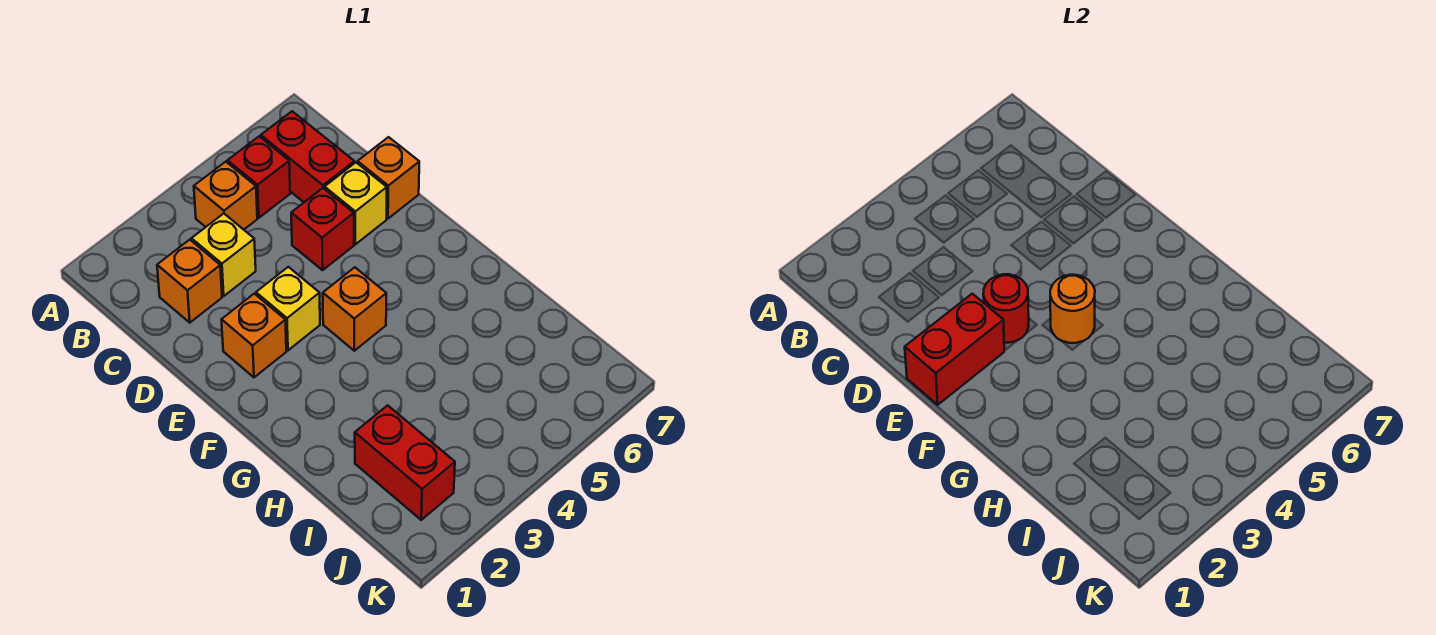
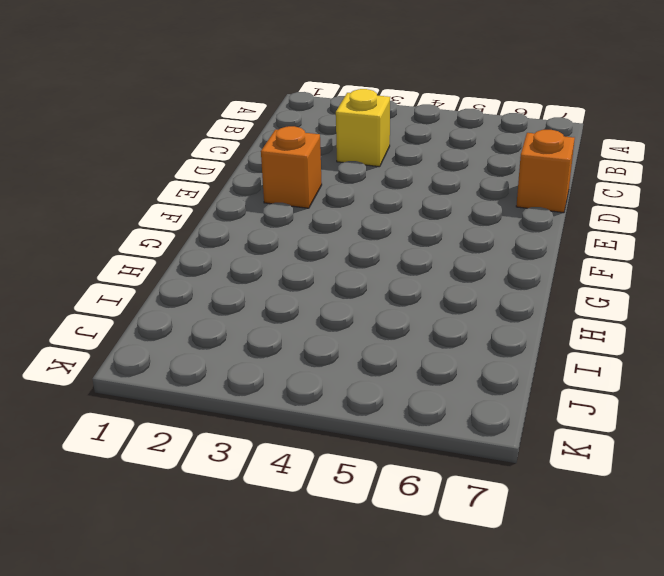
none -> orange 1x1 brick [194,162,257,230]
none -> red 1x1 brick [228,136,290,218]
none -> red 1x2 brick [261,111,354,202]

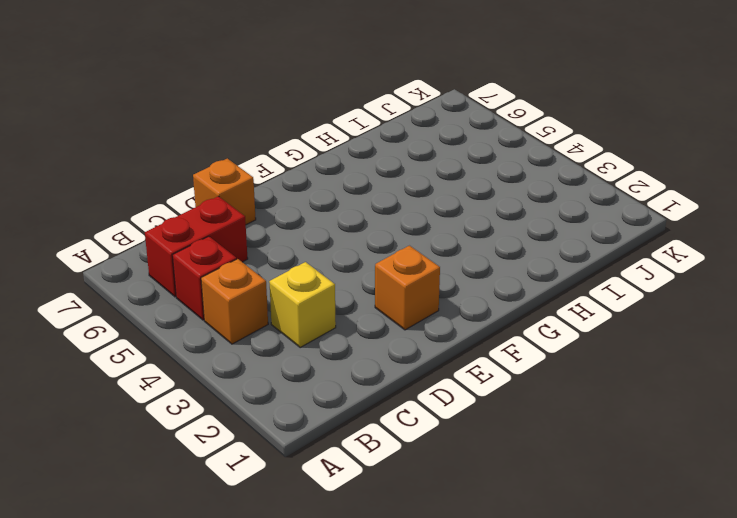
none -> orange 1x1 brick [157,240,222,323]
none -> red 1x1 brick [291,188,354,270]
none -> yellow 1x1 brick [325,163,387,244]

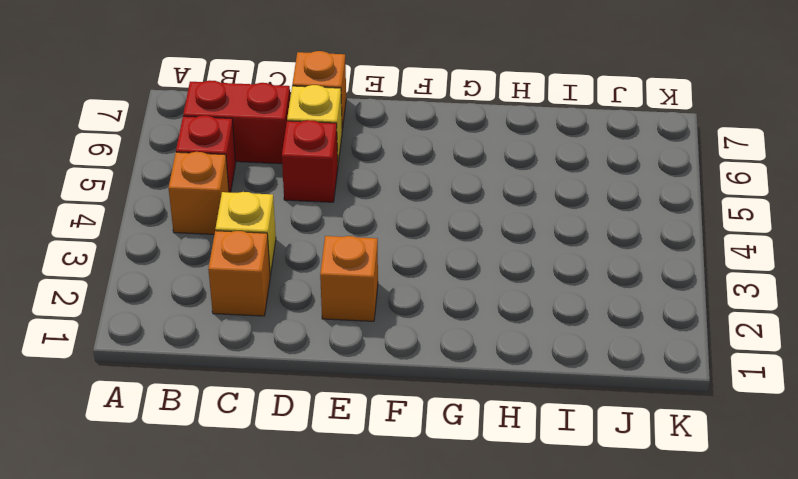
none -> yellow 1x1 brick [256,267,320,350]
none -> orange 1x1 brick [323,267,386,351]
none -> red 1x2 brick [355,405,455,520]

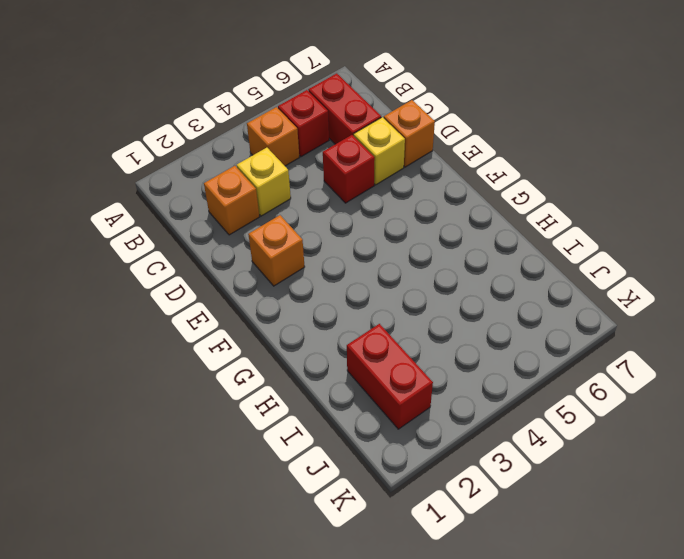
none -> yellow 1x1 brick [256,267,320,350]
none -> orange 1x1 brick [323,267,386,351]
none -> red 1x2 brick [905,294,1004,405]

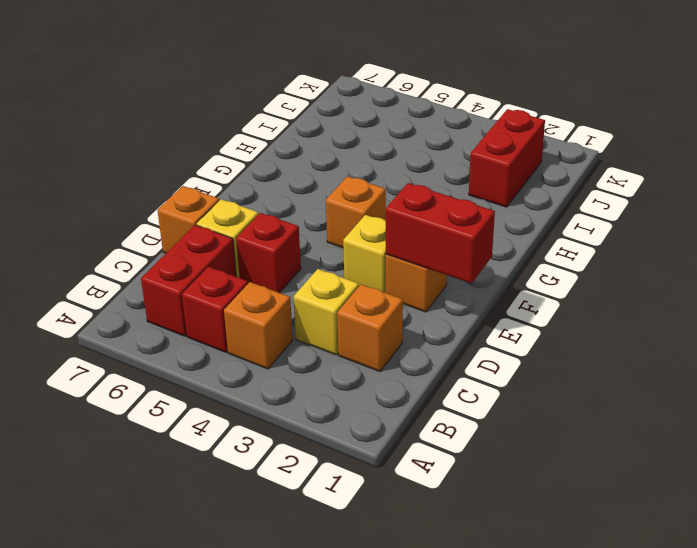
none -> red 1x1 round brick [983,274,1029,343]
none -> orange 1x1 round brick [1050,275,1095,343]

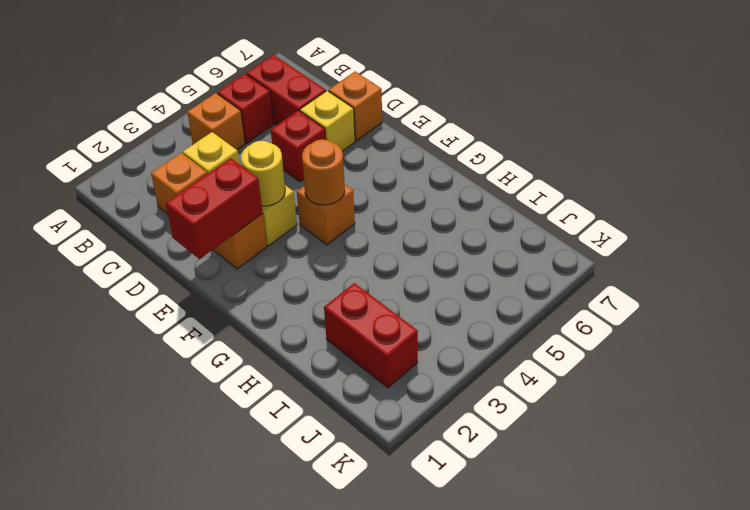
yellow 1x1 round brick [241,141,285,206] -> red 1x1 round brick [983,274,1029,343]

